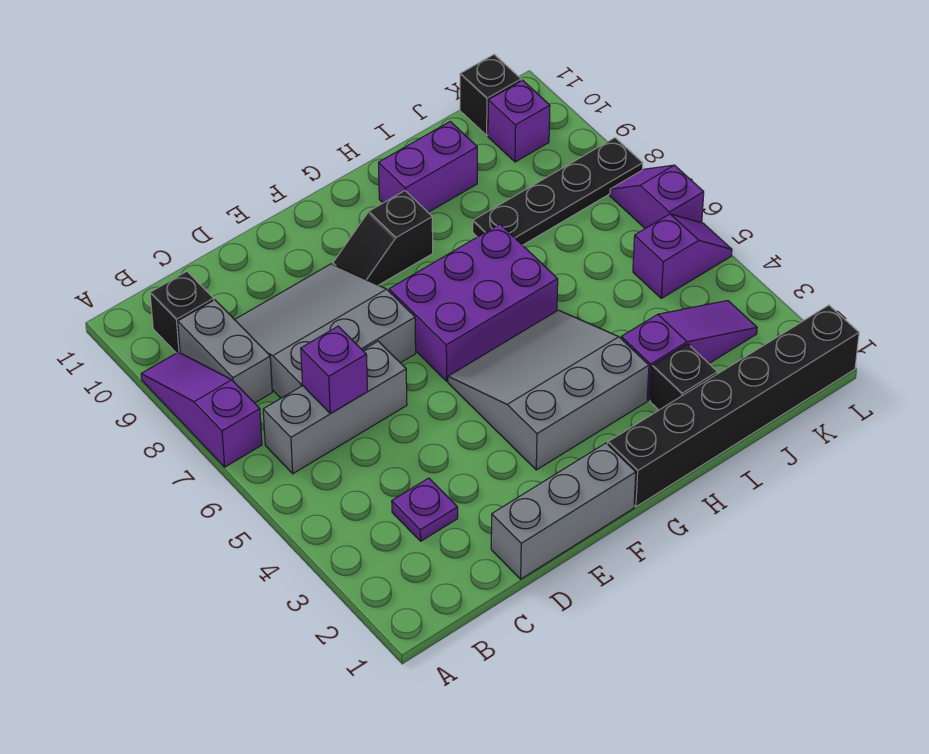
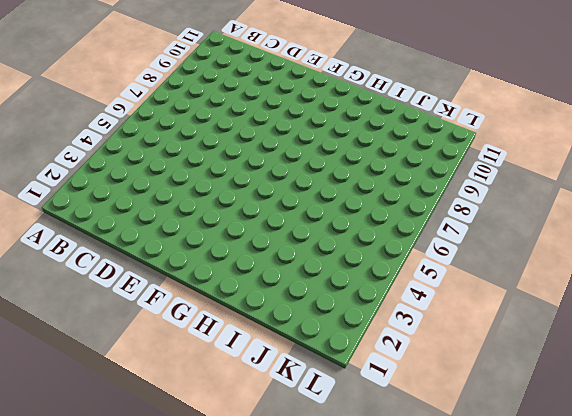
none -> purple 1x3 slope [141,352,262,467]
none -> grey 1x3 brick [263,341,407,474]
none -> grey 1x2 brick [178,300,272,403]

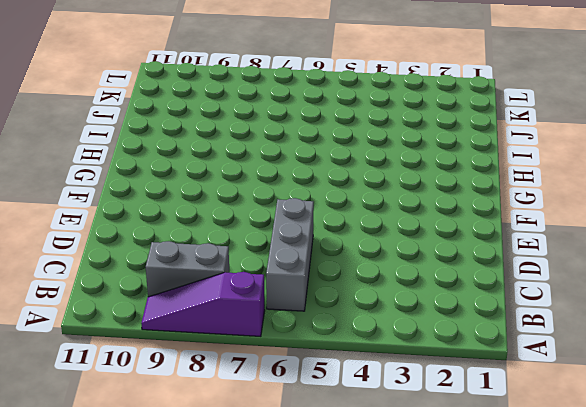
none -> black 1x1 brick [150,272,214,353]
none -> purple 1x1 plate [392,478,458,541]
none -> grey 3x3 slope [235,264,416,398]

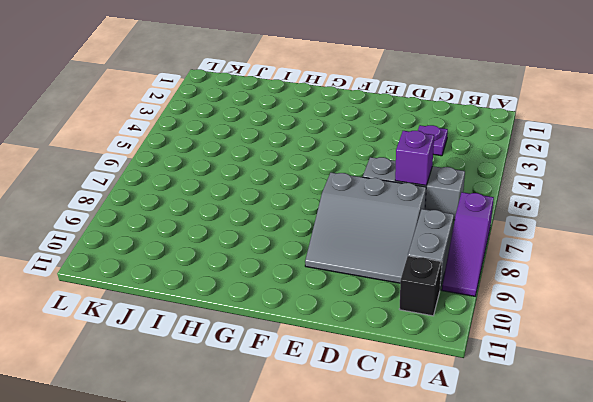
none -> grey 1x3 brick [491,443,636,579]
none -> grey 3x3 slope [448,310,649,470]
none -> purple 2x3 brick [389,224,558,381]

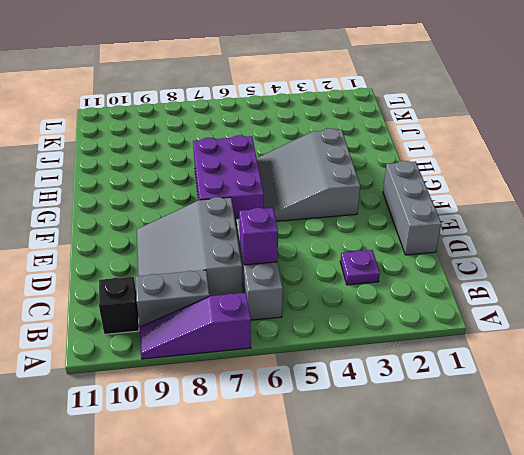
none -> black 1x2 slope [333,191,433,285]
none -> black 1x6 brick [608,305,859,507]
none -> purple 1x2 brick [379,122,477,212]

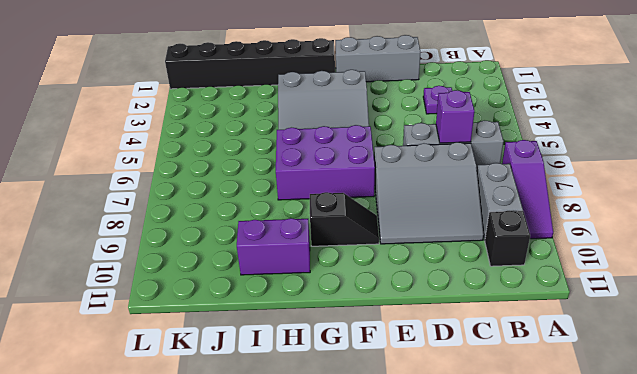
none -> black 1x1 brick [650,344,717,410]
none -> purple 1x3 slope [621,301,757,400]
none -> black 1x4 plate [473,138,643,245]

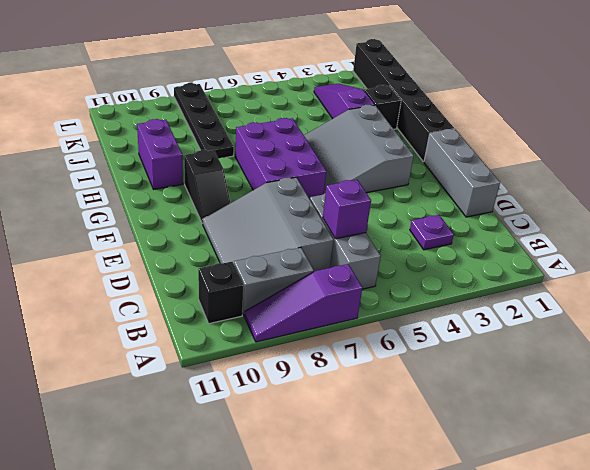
none -> purple 1x2 slope [633,214,732,298]
none -> purple 1x1 brick [488,80,550,162]
none -> black 1x1 brick [460,54,521,135]

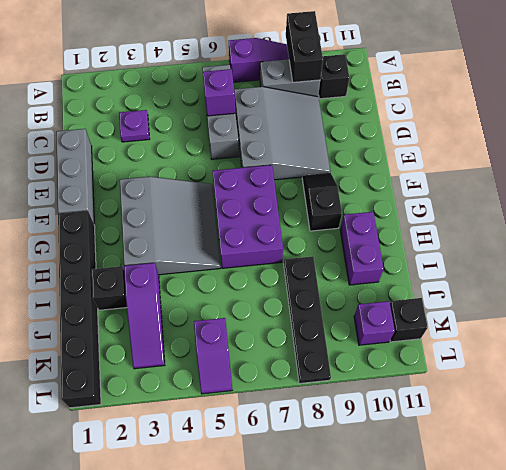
black 1x2 brick [286,11,323,82] -> none
none -> purple 1x2 slope [610,165,704,229]

